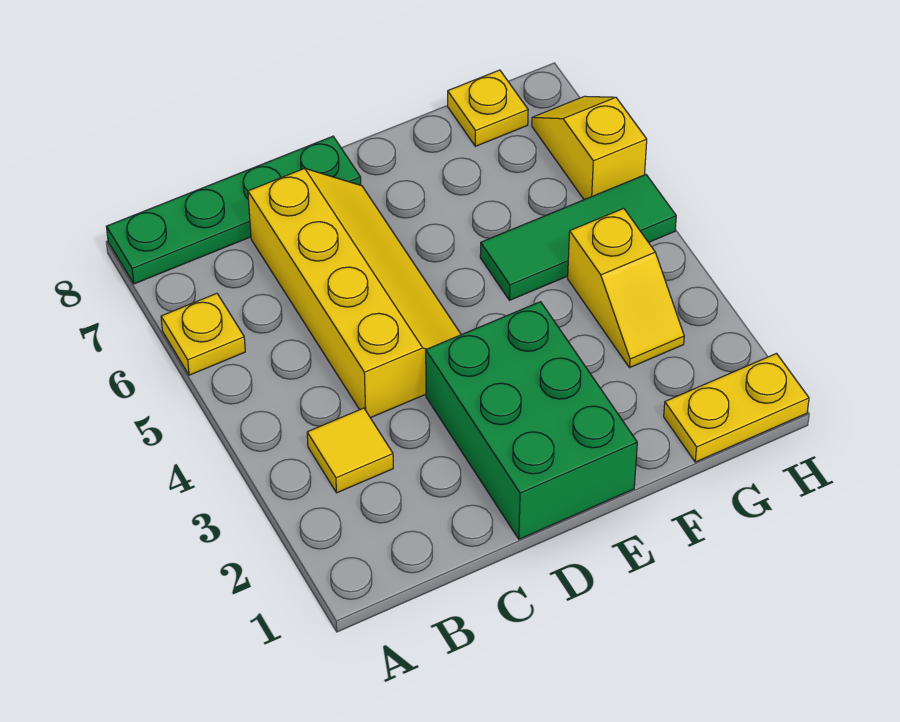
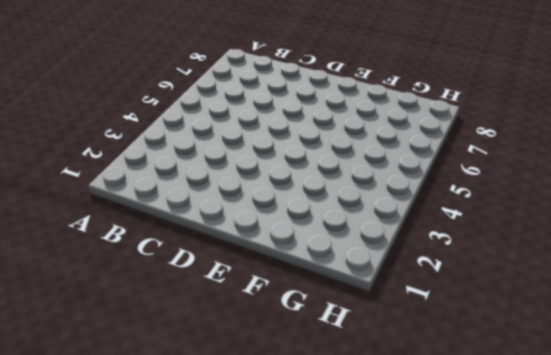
none -> yellow 1x1 plate [161,293,245,375]
none -> green 1x4 plate [106,136,361,284]

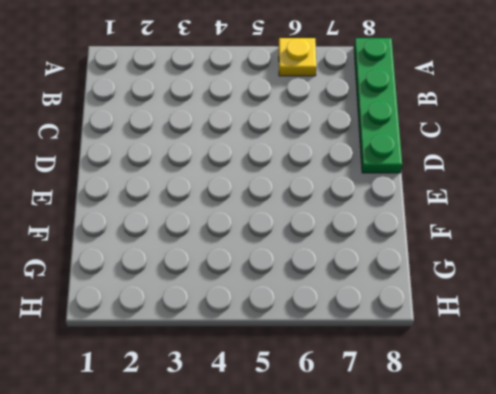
none -> yellow 1x1 tile [307,408,393,493]
none -> yellow 2x4 slope [248,168,461,418]

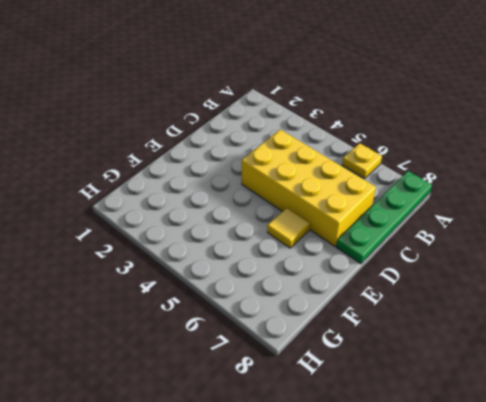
yellow 2x4 brick [242,130,376,246] -> yellow 2x4 slope [248,168,461,418]
yellow 1x1 tile [267,208,310,248] -> yellow 1x1 tile moved to [307,408,393,493]
none -> green 2x3 brick [426,302,637,539]
none -> green 1x3 tile [480,175,676,300]

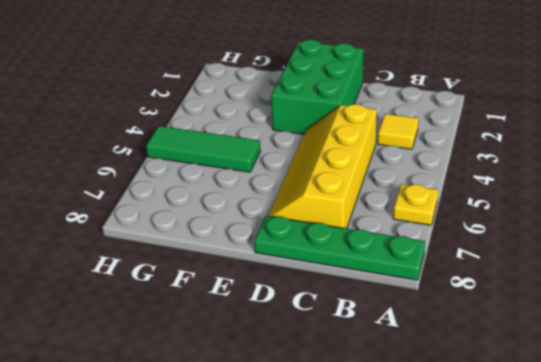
none -> yellow 1x2 plate [664,354,809,462]
none -> yellow 1x2 slope [568,208,684,367]

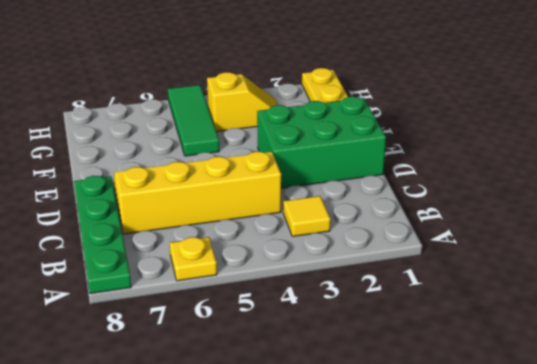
none -> yellow 1x1 plate [448,70,528,146]
none -> yellow 1x2 slope [532,96,647,200]

